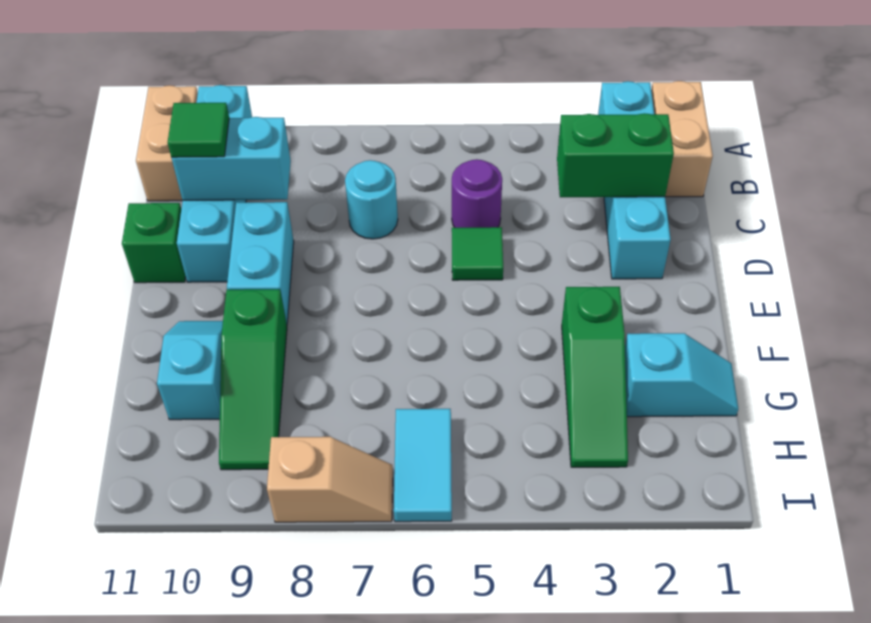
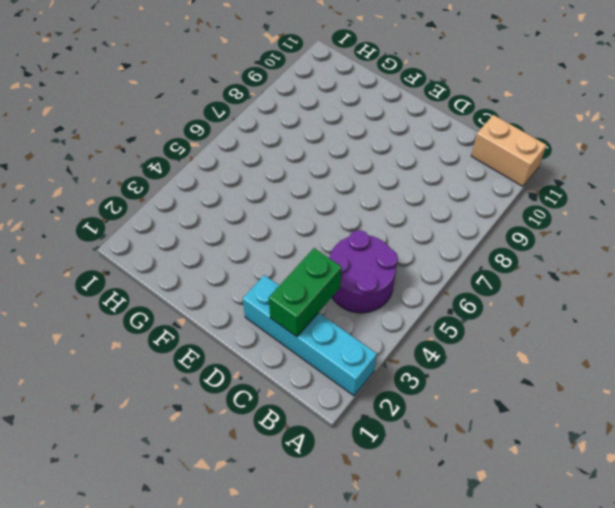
purple 2x2 round brick [329,230,398,313] -> purple 1x1 round brick [452,159,502,228]
none -> tan 1x2 brick [651,81,713,197]
none -> cyan 1x4 brick [177,85,252,282]
none -> cyan 1x1 round brick [345,160,398,239]

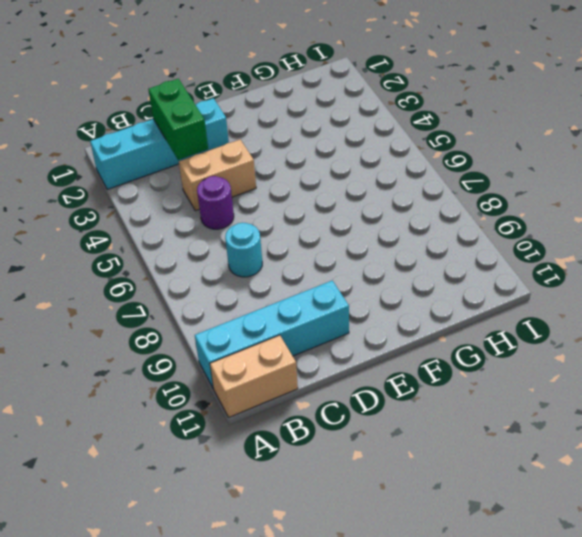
tan 1x2 brick [179,140,256,211] -> tan 1x2 brick moved to [651,81,713,197]
none -> green 1x1 tile [452,227,503,280]
none -> cyan 1x2 brick [227,202,294,324]
none -> green 1x1 brick [122,203,186,283]

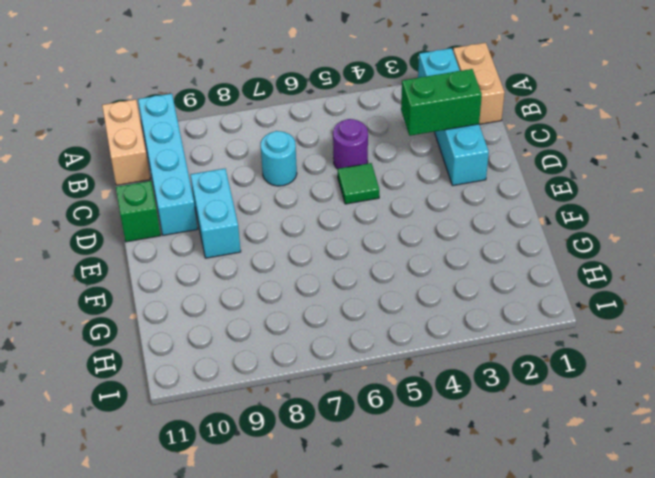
none -> green 1x3 slope [562,287,628,467]
none -> green 1x3 slope [219,289,287,470]
none -> cyan 1x2 slope [157,321,223,420]

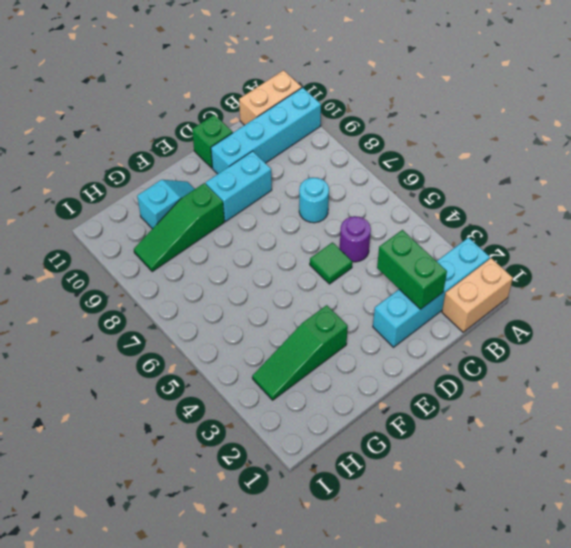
none -> cyan 1x2 slope [625,333,738,417]
none -> cyan 1x2 tile [394,409,452,522]
none -> tan 1x2 slope [267,437,393,522]

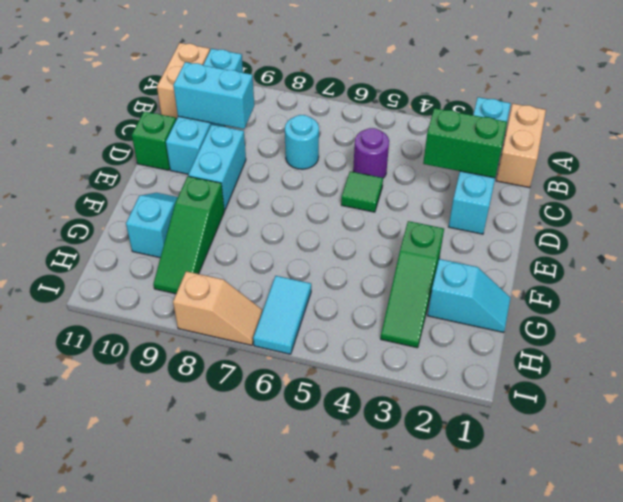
none -> green 1x1 tile [168,103,229,157]

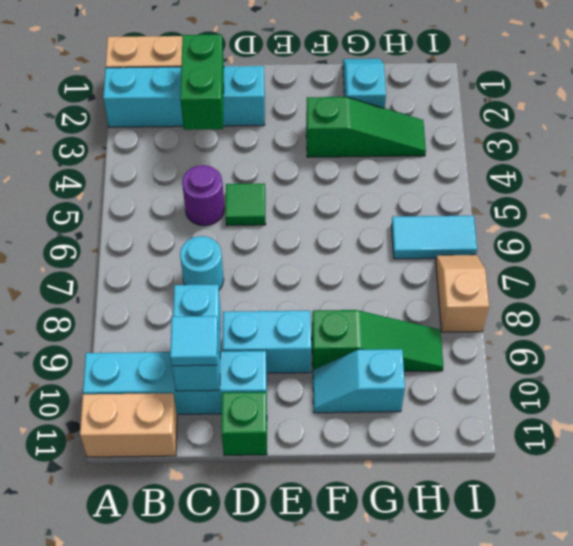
cyan 1x1 tile [170,316,218,366] -> green 1x1 tile [168,103,229,157]

